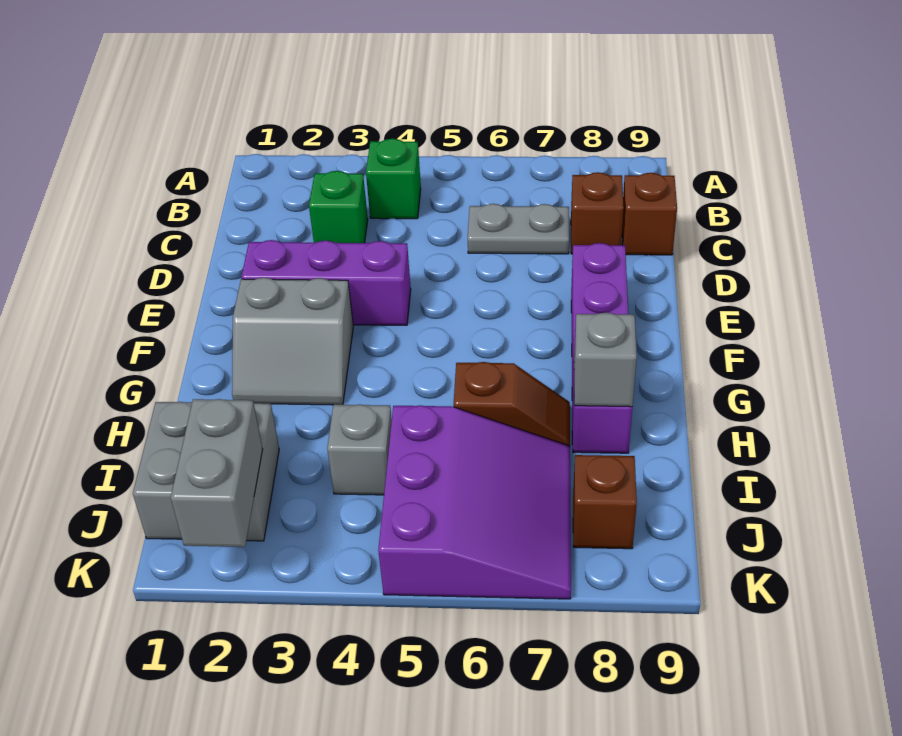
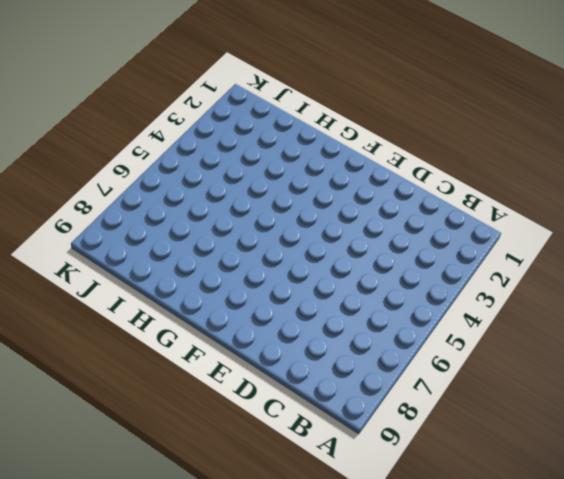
none -> green 1x1 brick [366,139,421,219]
none -> green 1x1 brick [309,171,368,243]
none -> grey 1x2 plate [468,204,569,254]

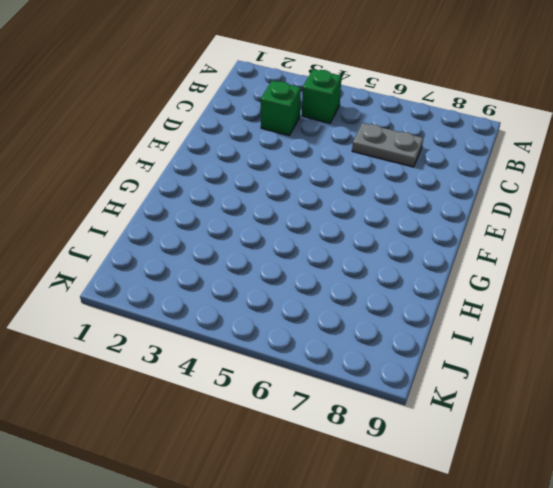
none -> brown 1x1 brick [571,172,624,254]
none -> brown 1x1 brick [622,173,677,255]
none -> purple 1x3 brick [241,240,411,325]

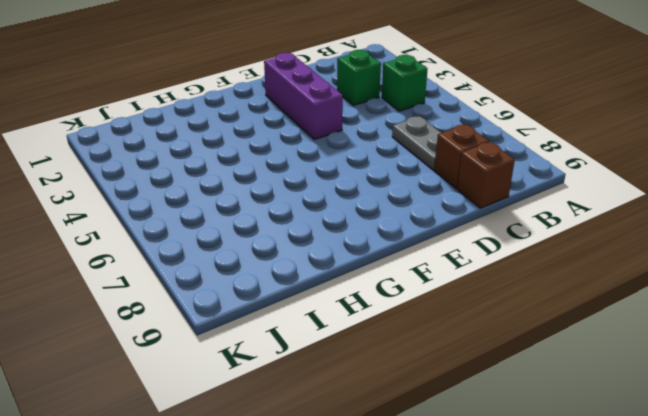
none -> purple 1x4 brick [571,243,632,453]
none -> grey 2x2 slope [232,278,353,405]
none -> brown 1x2 slope [454,362,570,446]

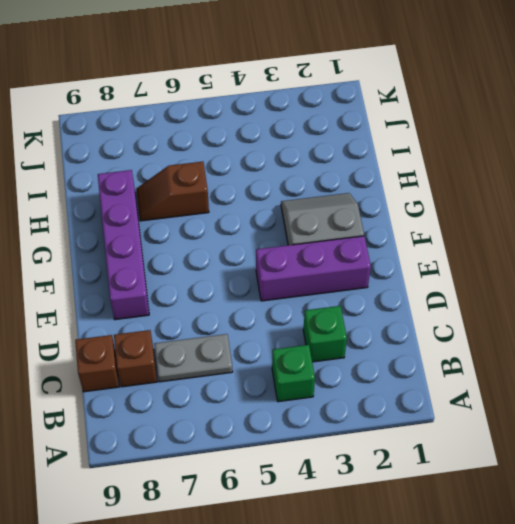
none -> grey 2x2 brick [133,402,279,541]
none -> grey 1x1 brick [327,404,392,495]
none -> purple 3x3 slope [378,405,571,599]

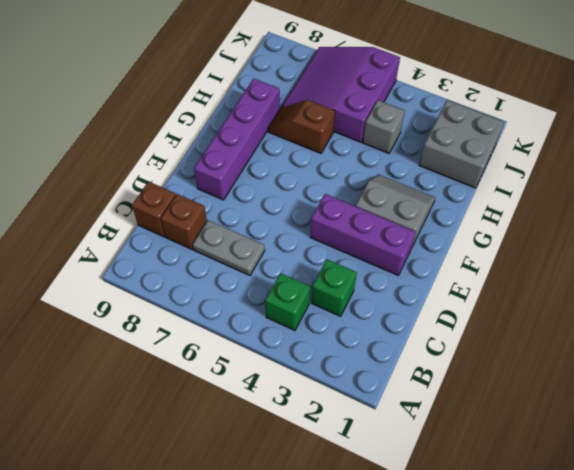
none -> brown 1x1 brick [573,455,637,549]
none -> grey 1x1 brick [574,313,637,407]
none -> grey 1x2 brick [171,399,263,547]

